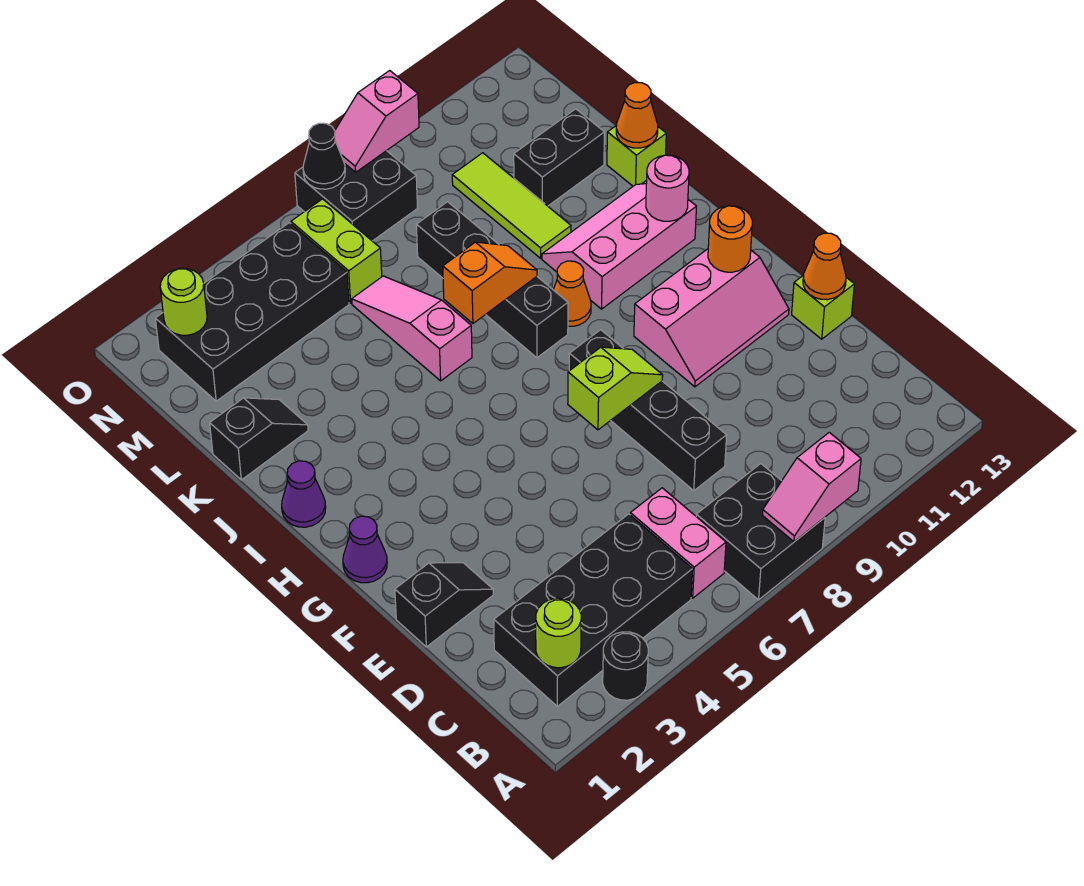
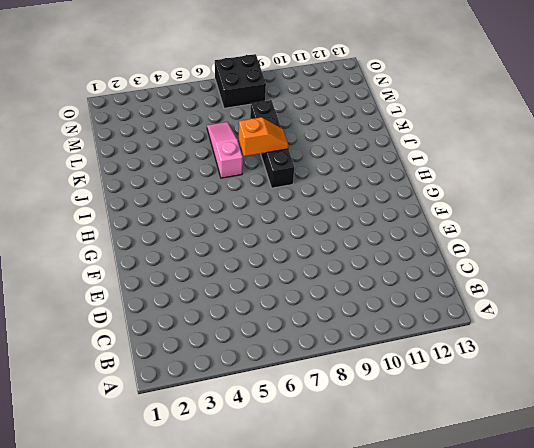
none -> black 1x1 round brick [603,632,648,700]
none -> black 2x2 brick [696,464,825,600]
none -> black 2x4 brick [494,514,693,706]
none -> pink 1x2 brick [630,488,726,598]

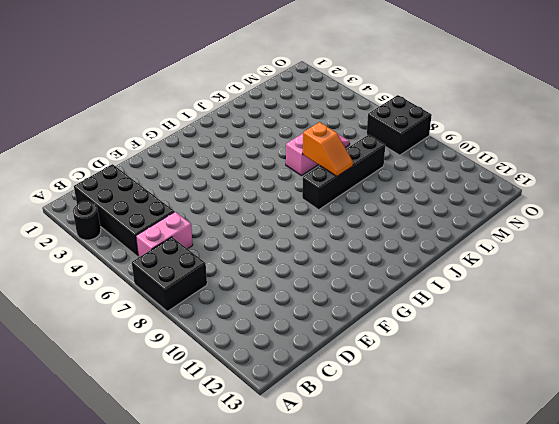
none -> black 1x4 brick [569,330,727,491]
none -> black 1x2 slope [395,563,493,647]
none -> lime 1x1 brick [792,276,854,339]
none -> pink 2x3 slope [634,249,789,387]

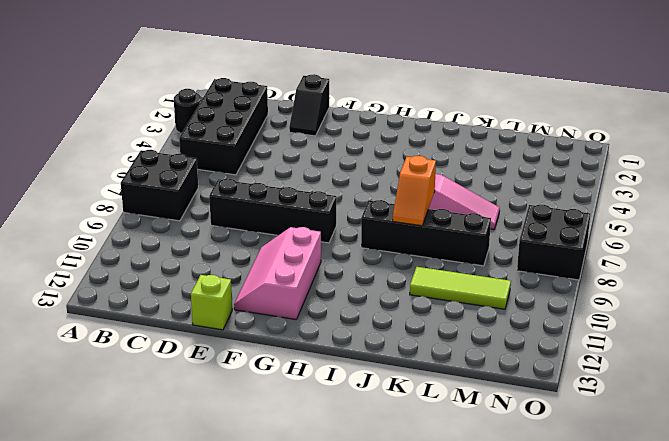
none -> pink 1x2 brick [630,488,726,598]
none -> purple 1x1 cone [343,516,387,583]
none -> purple 1x1 cone [282,461,326,527]
none -> orange 1x1 cone [554,261,591,326]

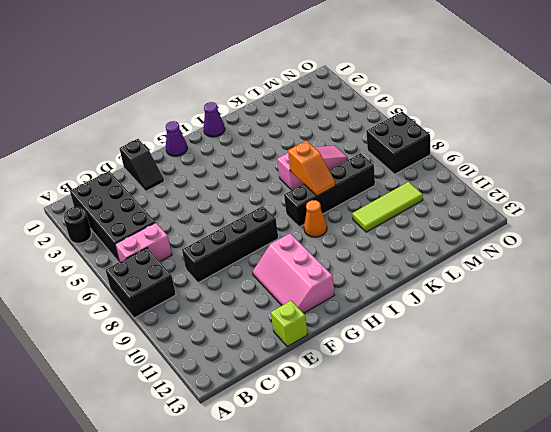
none -> pink 2x3 slope [542,184,697,309]
none -> black 1x2 slope [210,398,308,480]
none -> lime 1x1 brick [607,125,666,186]
none -> black 1x2 brick [514,109,605,206]

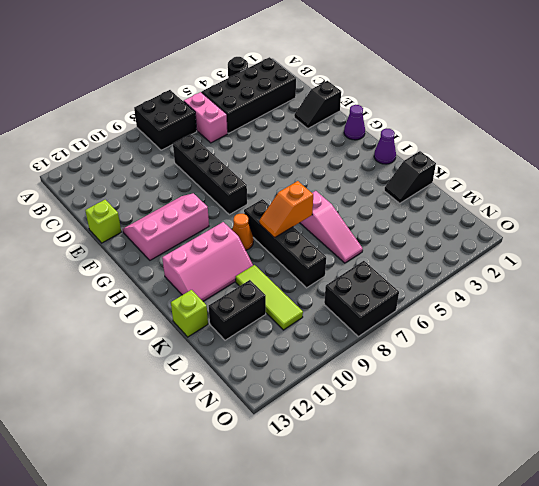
none -> black 2x4 brick [155,223,349,401]
none -> lime 1x2 brick [291,199,382,303]
none -> pink 1x2 slope [762,432,861,542]
none -> lime 1x1 round brick [536,598,581,668]

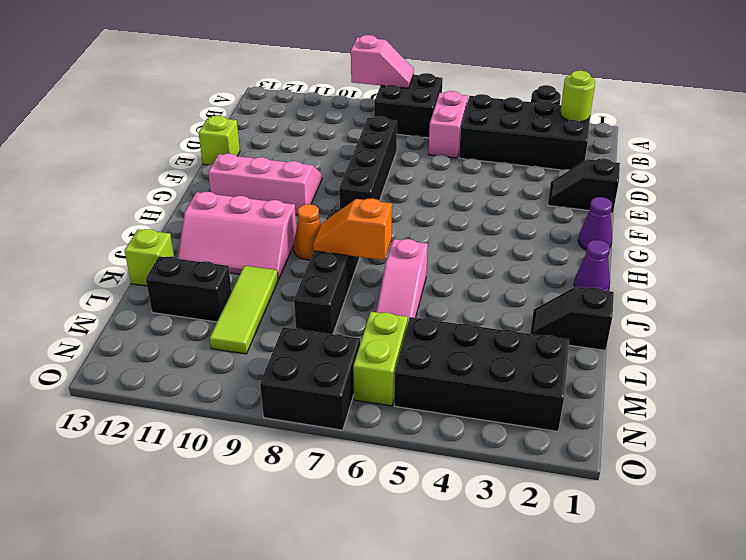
none -> orange 1x1 cone [803,233,846,300]
none -> lime 1x2 slope [568,347,663,430]
none -> orange 1x1 round brick [708,206,752,272]
none -> pink 1x1 round brick [646,155,689,221]

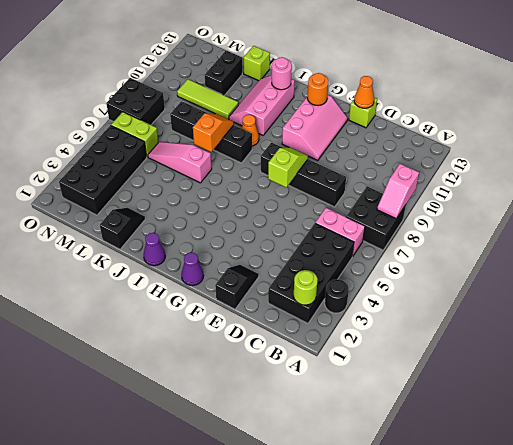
none -> orange 1x1 cone [616,83,658,148]
none -> lime 1x1 round brick [160,268,207,335]
none -> black 1x1 cone [303,123,345,189]
none -> pink 1x2 slope [335,70,419,172]

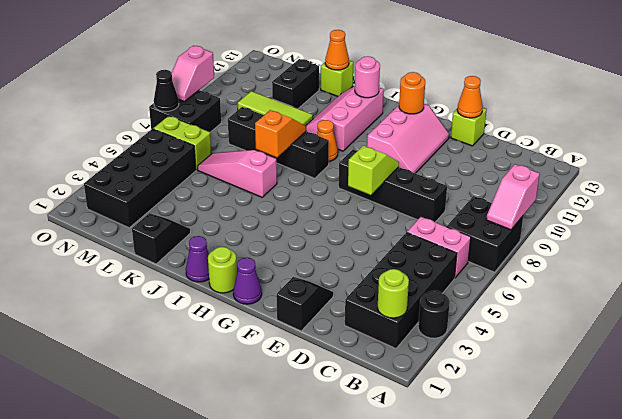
lime 1x1 round brick [208,247,237,293] -> lime 1x1 round brick moved to [160,268,207,335]

